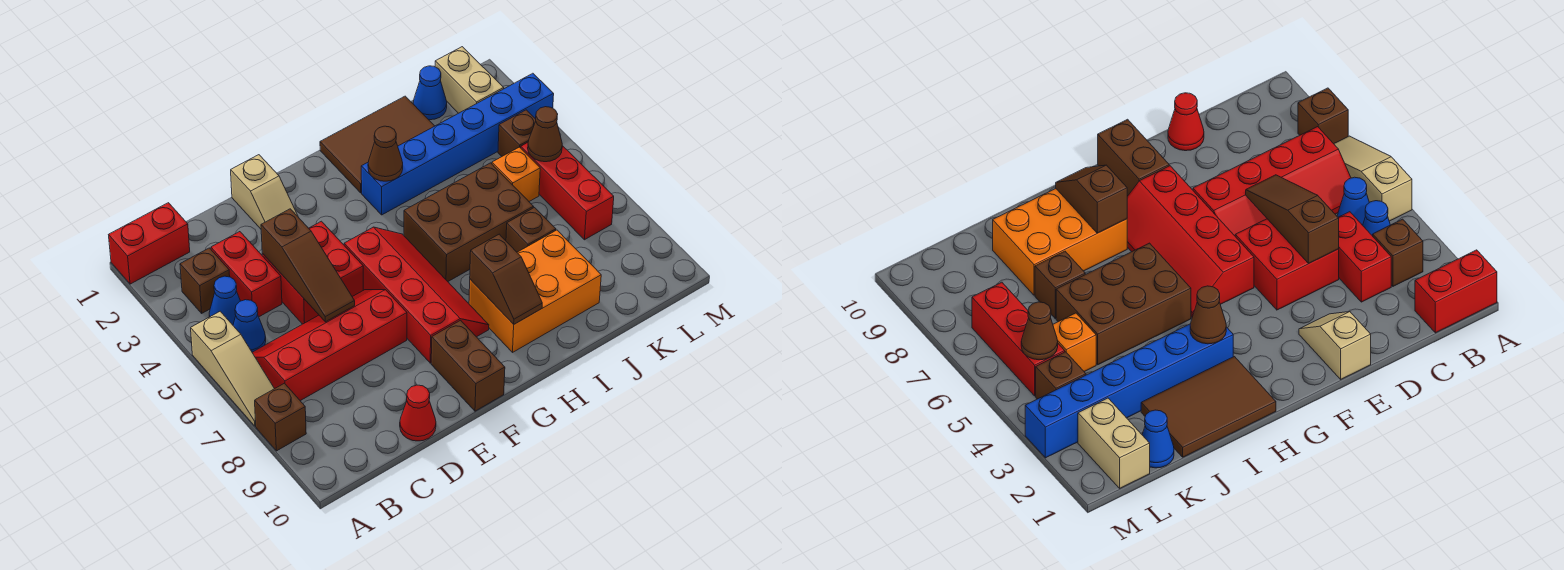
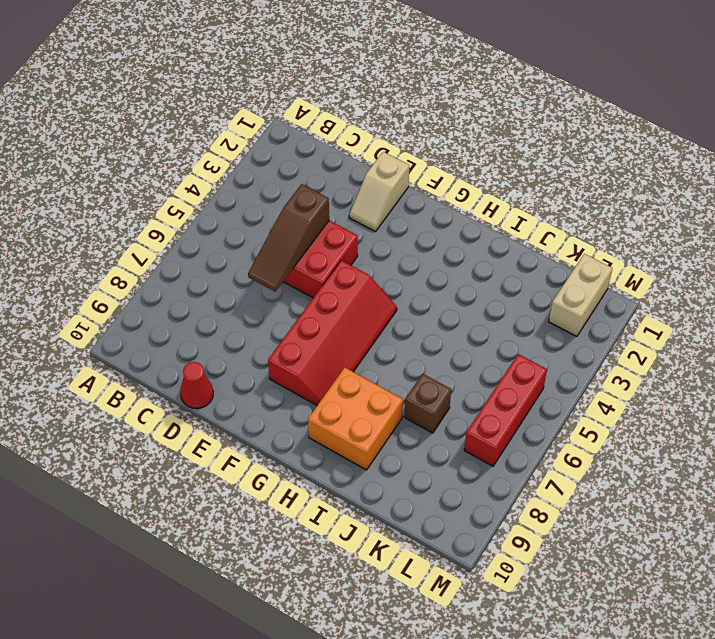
orange 2x2 brick [308,368,403,470] -> orange 2x3 brick [469,230,601,352]
none -> red 1x2 brick [109,203,190,284]
none -> tan 1x3 slope [191,311,274,426]
none -> brown 1x1 brick [255,383,306,451]

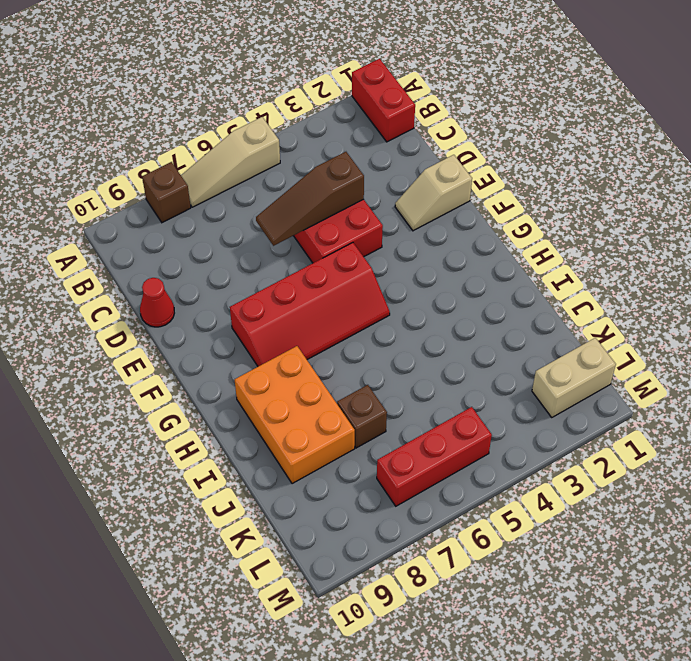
none -> brown 1x1 brick [180,248,230,313]
none -> blue 1x1 cone [209,276,240,325]
none -> blue 1x1 cone [233,300,266,352]

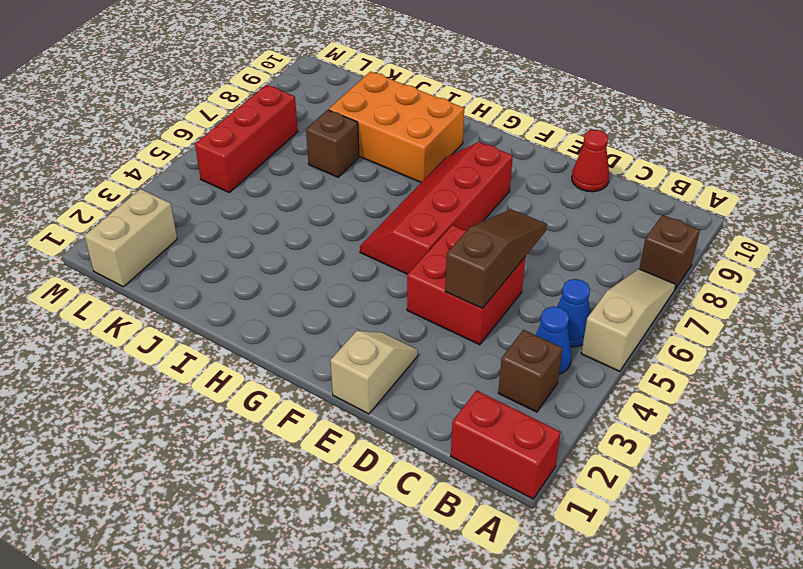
none -> red 2x4 slope [252,290,407,401]
none -> red 1x2 brick [211,232,282,317]
none -> brown 1x2 brick [431,320,505,411]

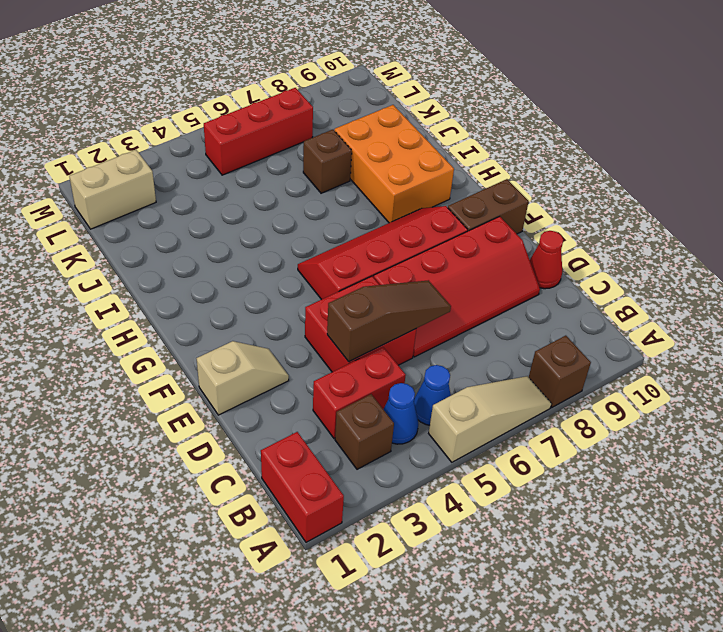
red 2x4 slope [374,216,540,357] -> red 2x4 slope turned to [252,290,407,401]
none -> brown 2x3 tile [320,96,434,193]
none -> blue 1x6 brick [361,73,554,215]
none -> brown 2x3 brick [404,163,534,281]

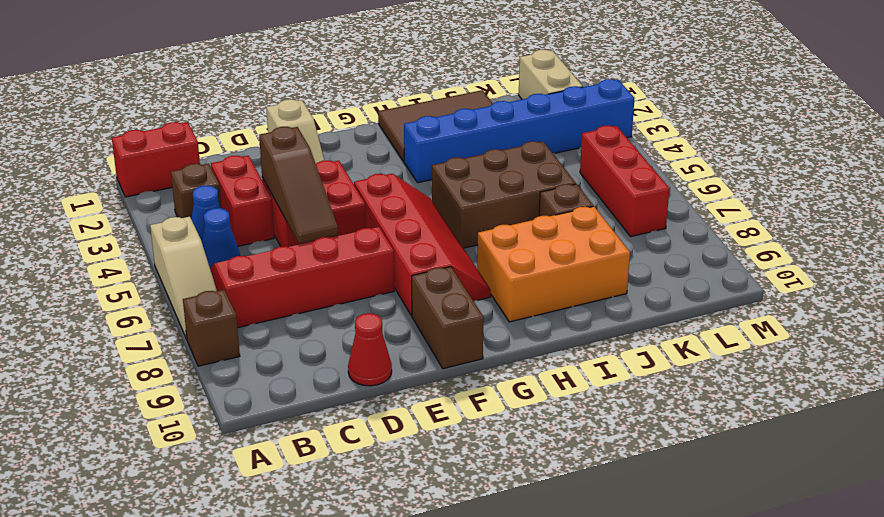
none -> blue 1x1 cone [413,66,447,120]
none -> orange 1x1 brick [492,147,540,201]
none -> brown 1x1 brick [498,110,536,156]

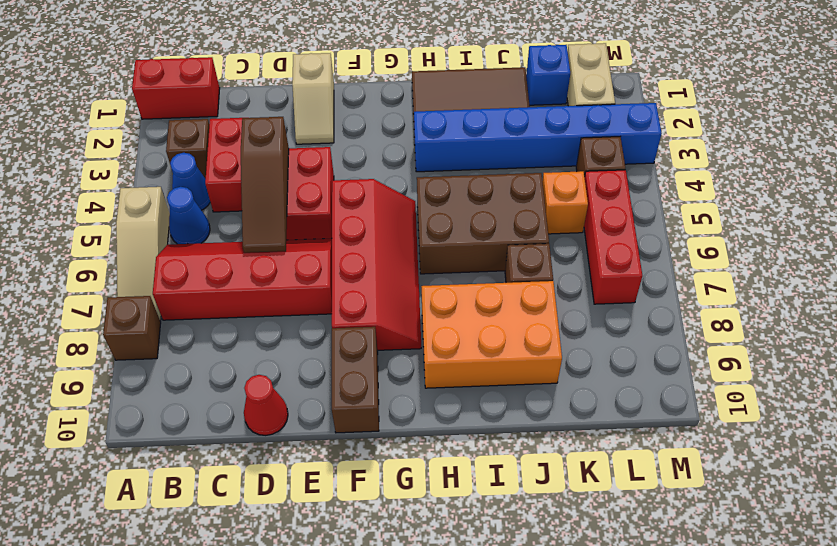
blue 1x1 brick [526,45,570,105] -> blue 1x1 cone [413,66,447,120]
none -> brown 1x1 cone [368,126,403,181]
none -> brown 1x2 slope [470,234,542,324]
none -> brown 1x1 cone [528,107,562,162]

